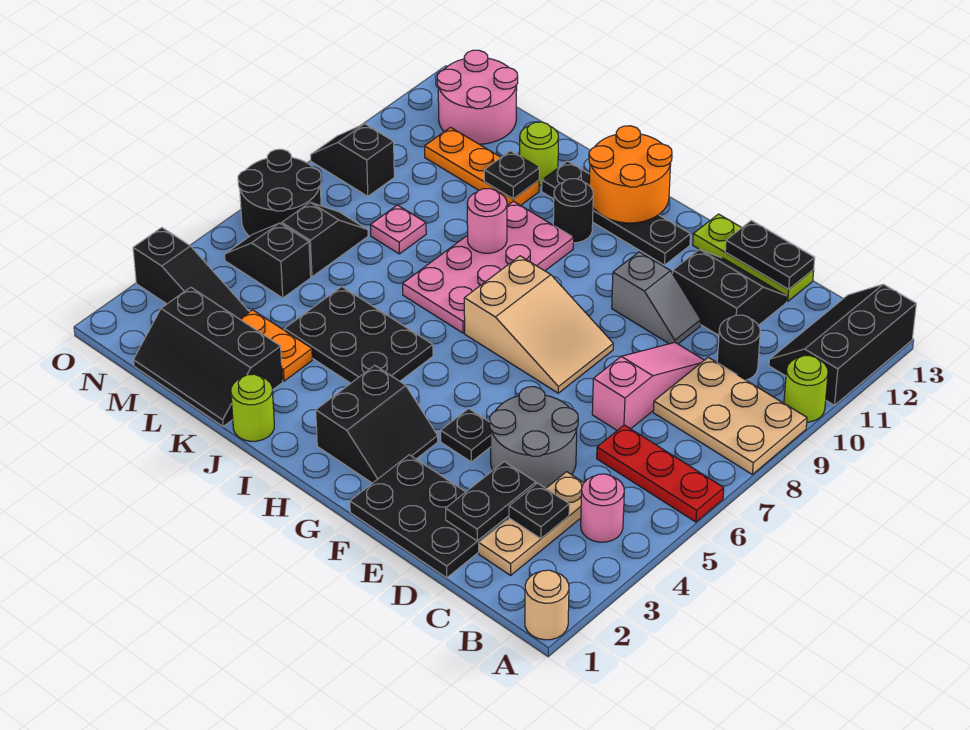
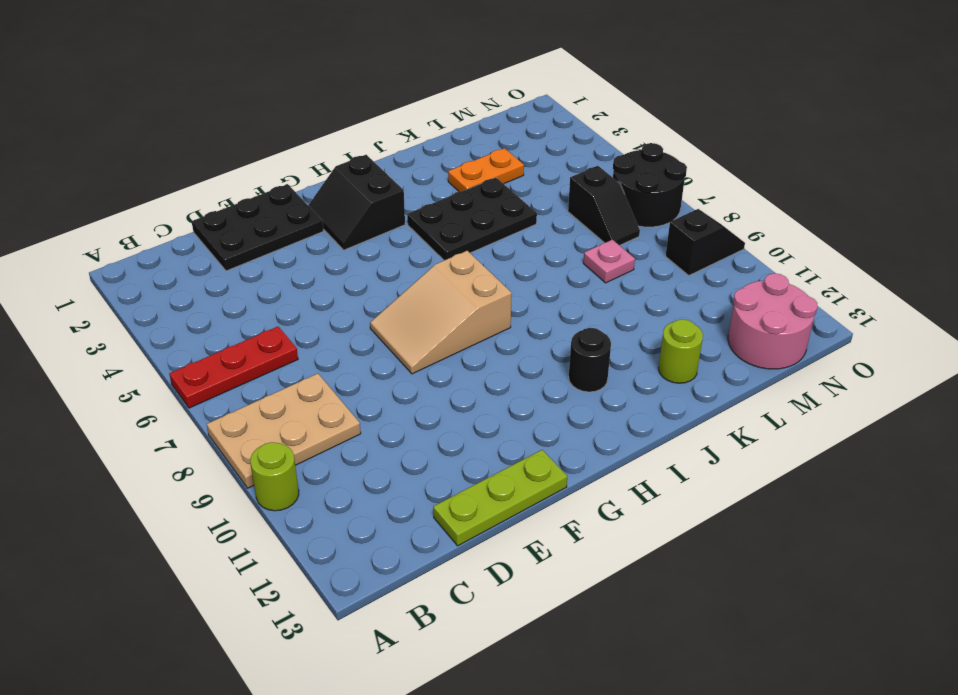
none -> tan 1x1 round brick [525,570,569,640]
none -> black 2x3 slope [769,284,916,405]
none -> pink 1x1 round brick [581,474,624,542]
none -> tan 1x3 plate [479,472,584,575]

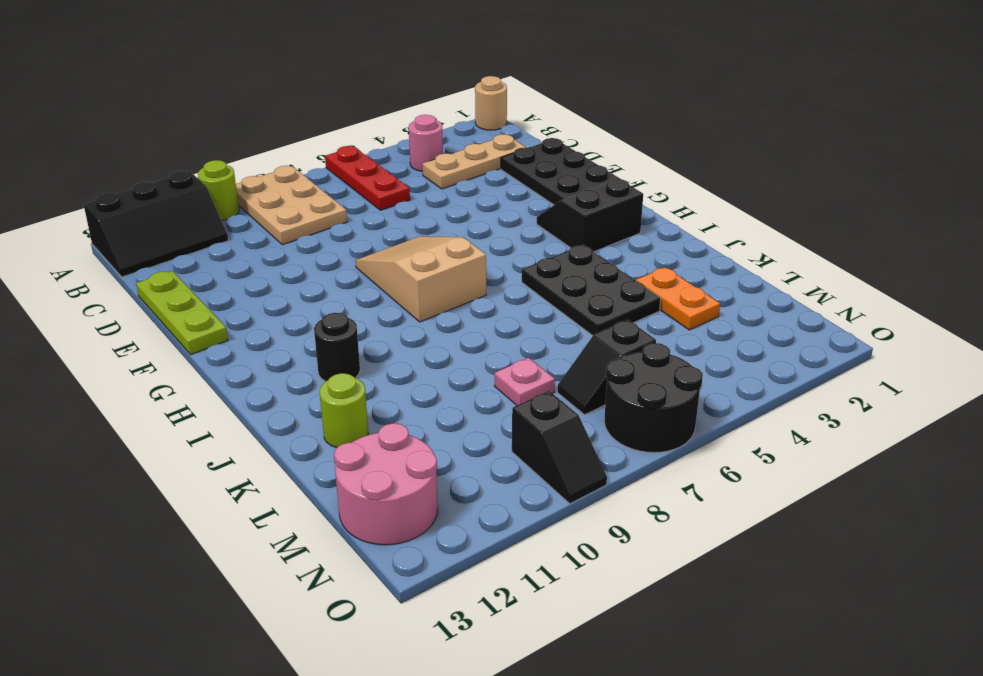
none -> black 1x1 round brick [717,315,760,380]
none -> grey 2x2 round brick [490,387,578,488]
none -> pink 1x3 slope [592,342,704,430]
none -> black 2x2 slope [673,249,787,335]

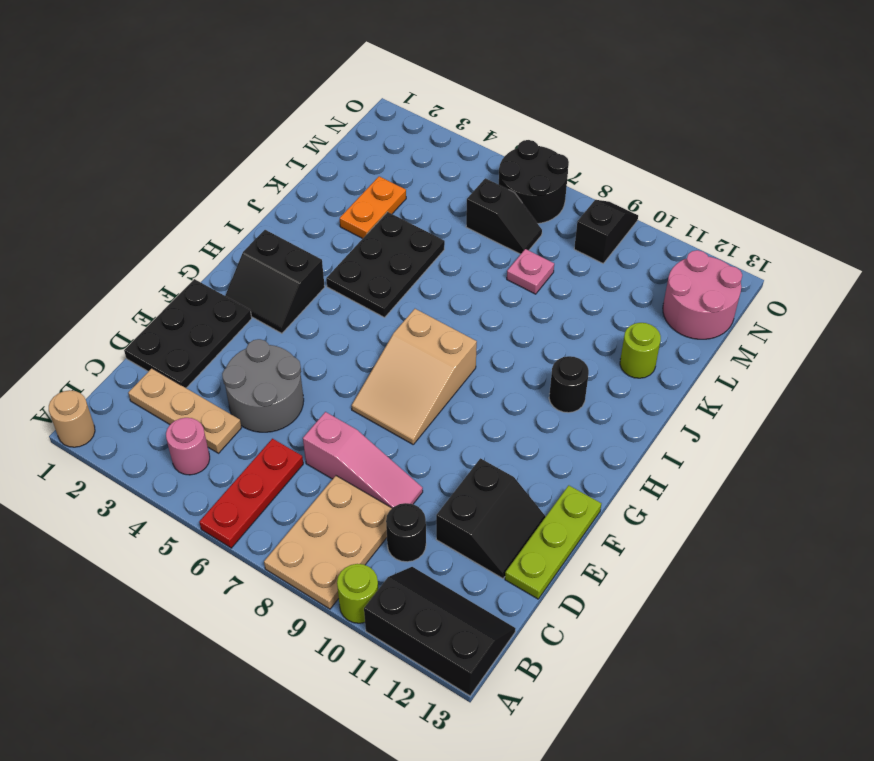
none -> grey 1x2 slope [612,252,701,344]
none -> black 1x1 plate [441,409,491,462]
none -> black 1x4 plate [542,161,690,265]
none -> pink 2x4 plate [403,201,574,333]

